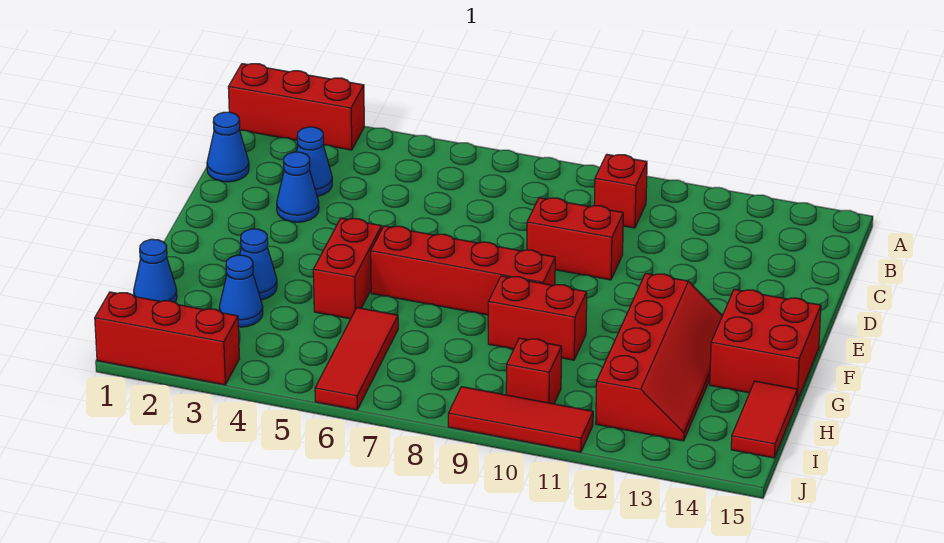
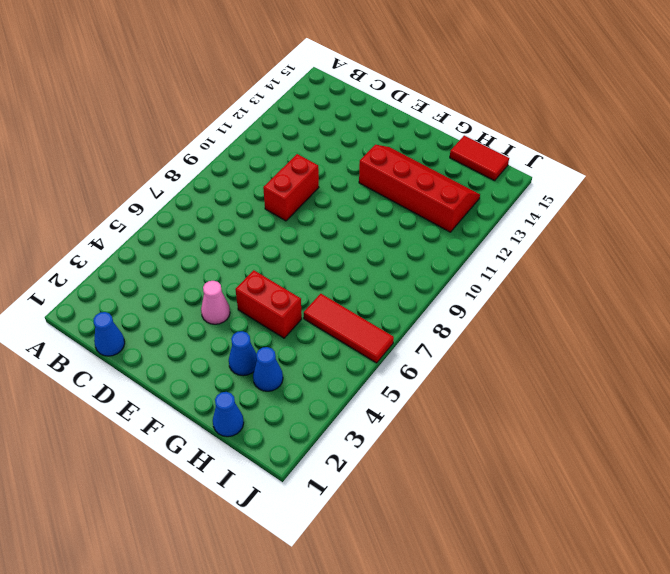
pink 1x1 cone [201,281,230,324] -> none
none -> red 1x3 brick [228,64,364,150]
none -> red 1x1 brick [594,154,647,228]
none -> blue 1x1 cone [296,127,332,196]

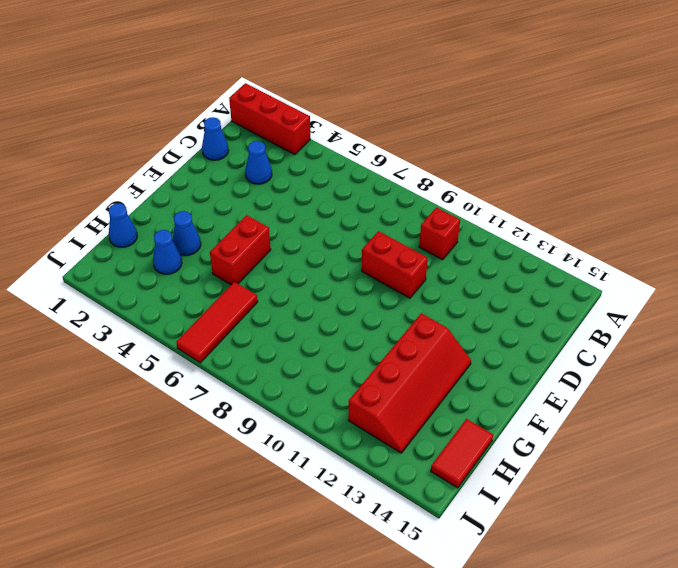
none -> blue 1x1 cone [277,152,319,222]
none -> red 1x4 brick [371,226,555,315]
none -> red 2x2 brick [710,289,821,401]

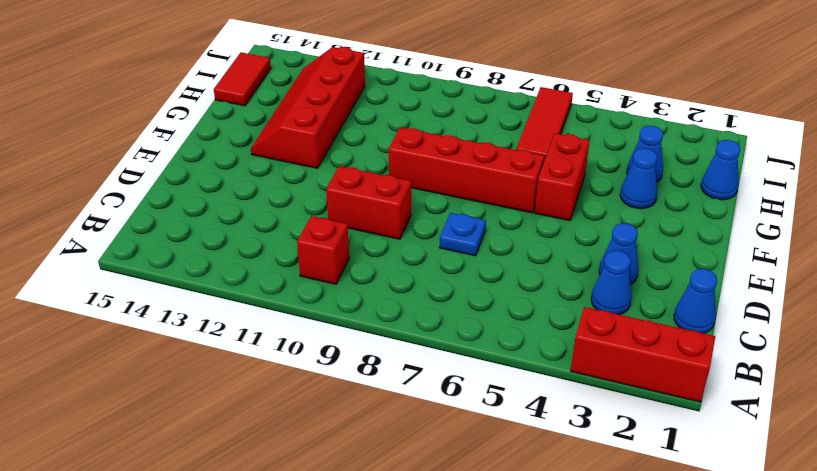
blue 1x1 plate [440,213,486,256] -> none
none -> red 2x2 brick [710,289,821,401]
none -> red 1x2 brick [488,276,587,360]
none -> red 1x1 brick [506,338,562,404]

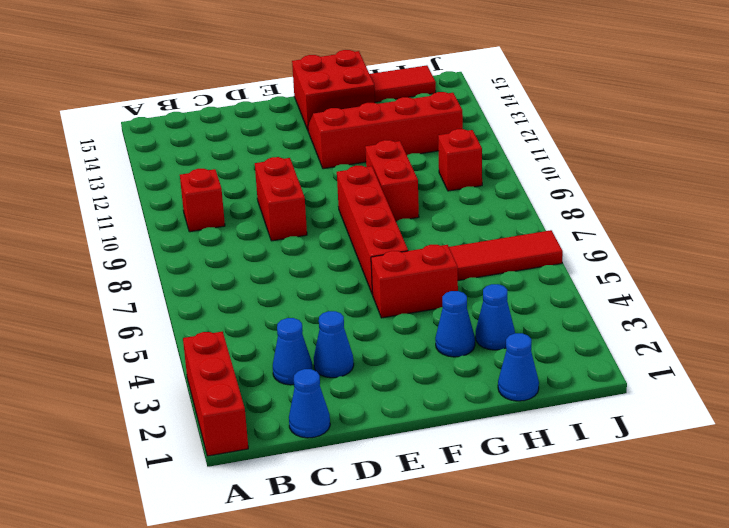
none -> red 1x3 brick [95,292,239,385]
none -> red 1x3 tile [448,387,593,452]

